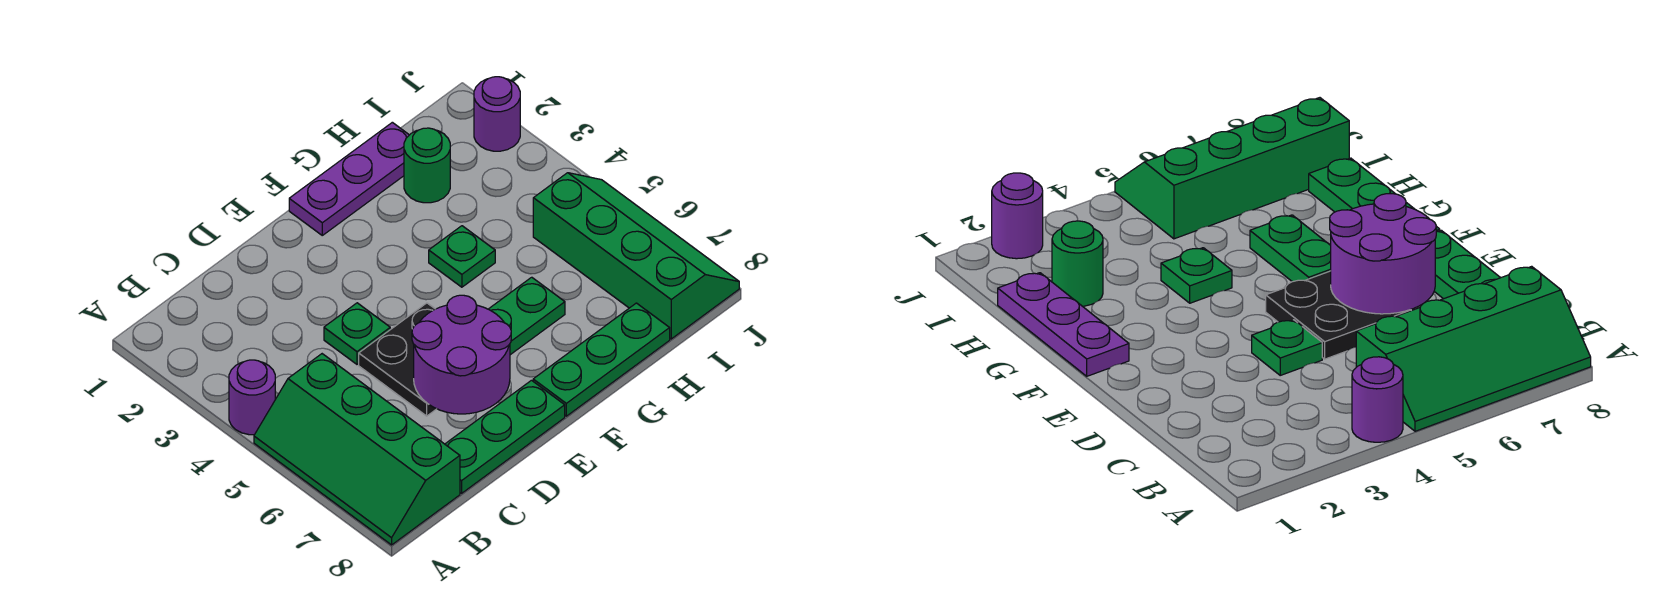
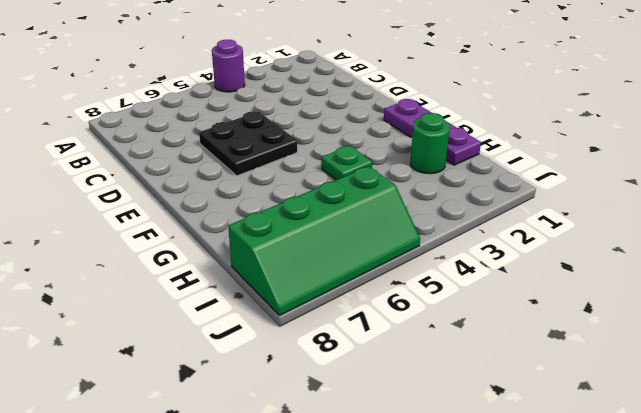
none -> green 2x4 slope [254,354,460,545]
none -> green 1x3 plate [445,380,565,493]
none -> green 1x1 plate [324,303,390,364]

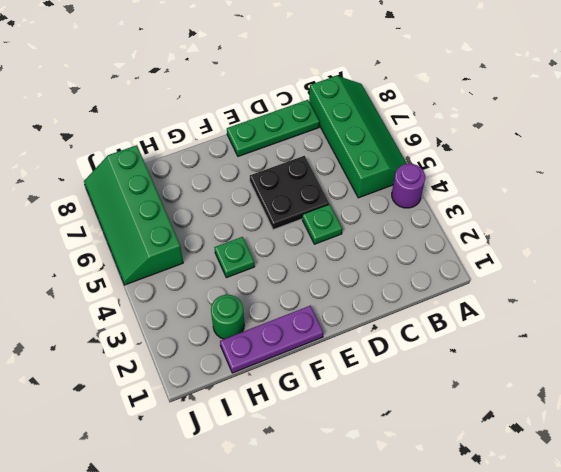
none -> green 1x2 plate [489,277,565,355]
none -> green 1x3 plate [533,303,670,416]
none -> purple 1x1 round brick [474,77,520,151]

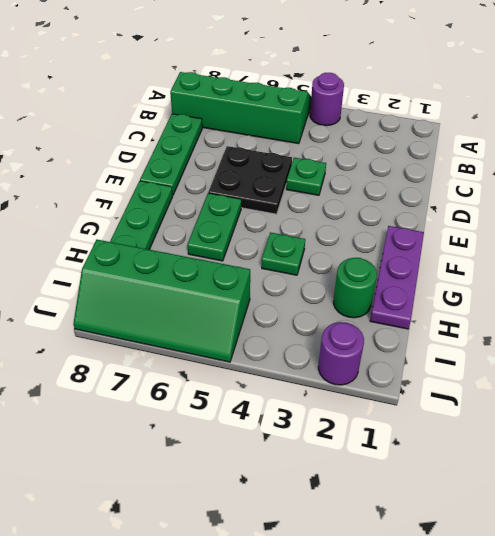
none -> purple 2x2 round brick [412,295,511,414]

